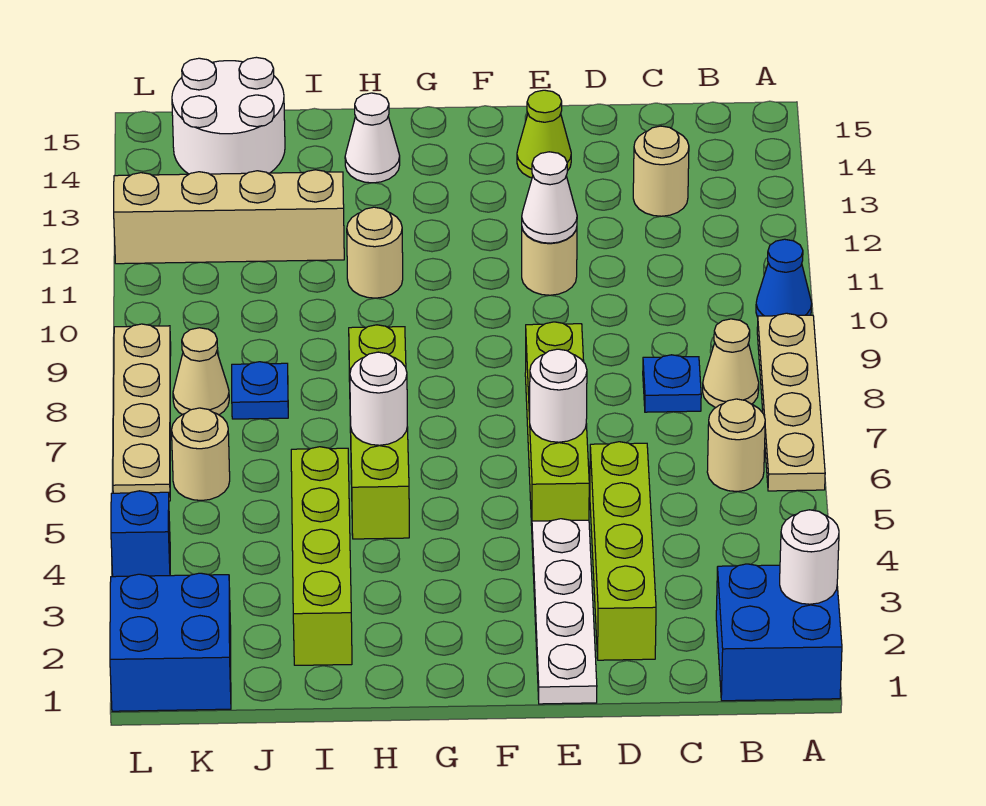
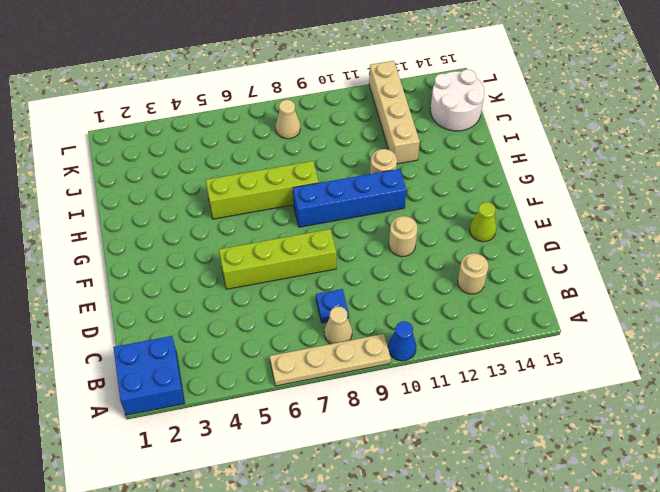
blue 1x4 brick [293,169,406,227] -> none
none -> tan 1x1 round brick [707,399,765,491]
none -> lime 1x4 brick [590,442,656,660]
none -> white 1x4 plate [532,519,597,704]

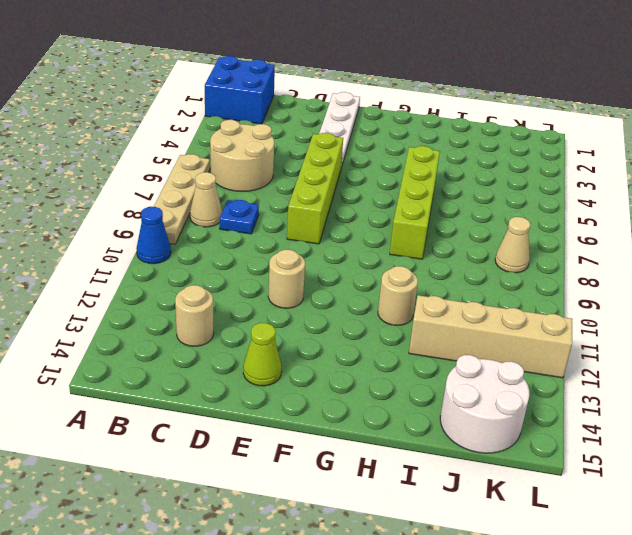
tan 2x2 round brick [210,120,274,191] -> tan 1x1 round brick [707,399,765,491]
none -> lime 1x4 brick [590,442,656,660]
none -> white 1x1 cone [345,93,400,183]
none -> lime 1x4 brick [291,447,352,665]

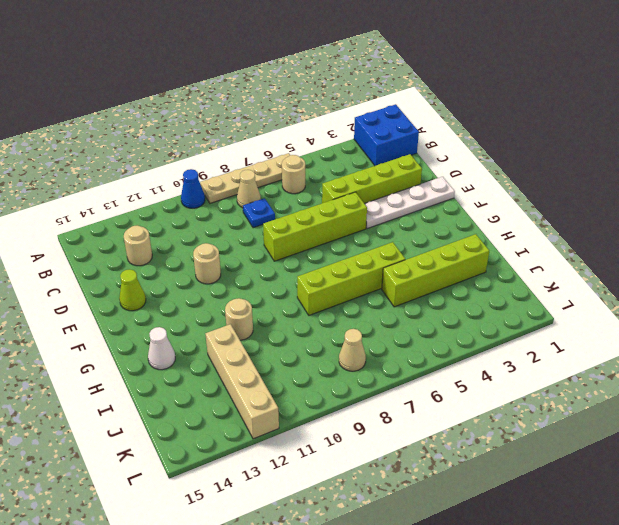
none -> blue 1x1 plate [232,362,288,419]
none -> white 2x2 round brick [172,57,285,174]
none -> blue 2x2 brick [110,573,231,711]

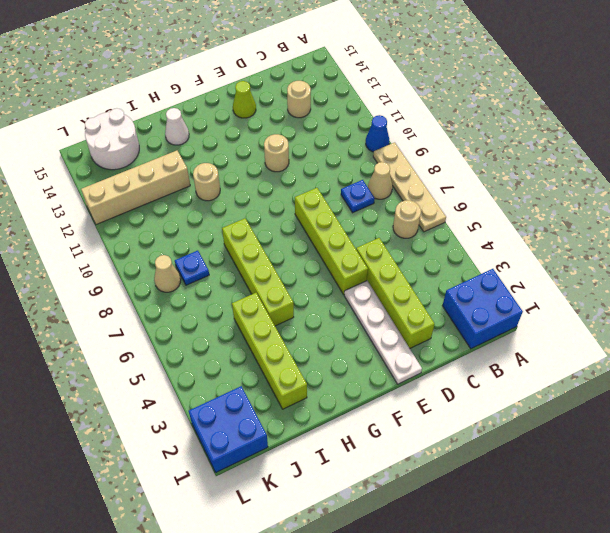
none -> tan 1x1 round brick [172,408,230,501]
none -> blue 1x1 brick [111,491,170,577]
none -> tan 1x4 plate [113,324,171,501]

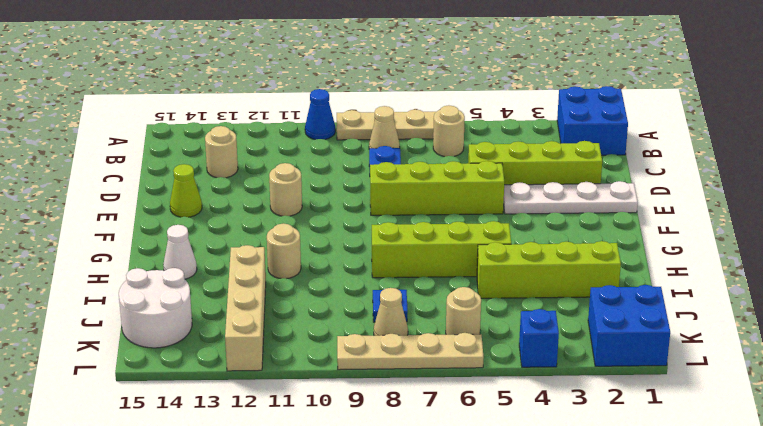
none -> white 1x1 round brick [780,510,839,604]
none -> white 1x1 round brick [530,349,587,442]
none -> white 1x1 cone [522,152,577,243]

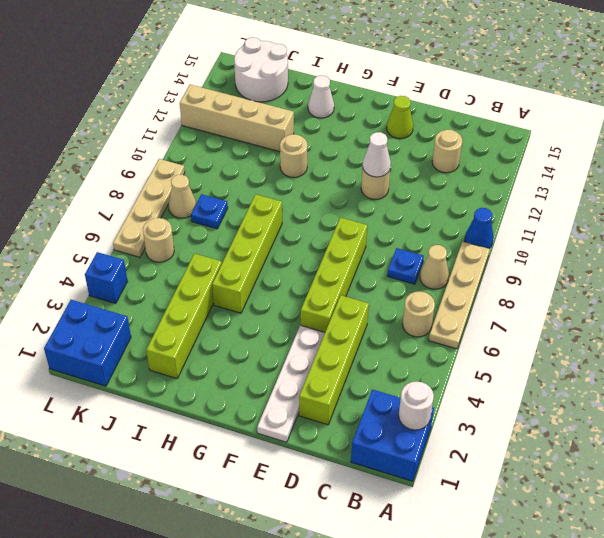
none -> white 1x1 round brick [530,349,587,442]
none -> white 1x1 round brick [350,352,407,445]

